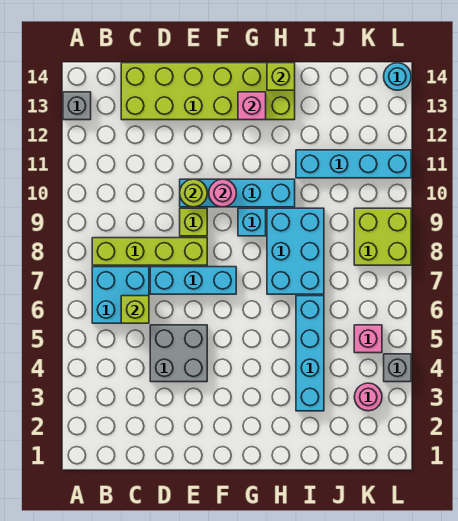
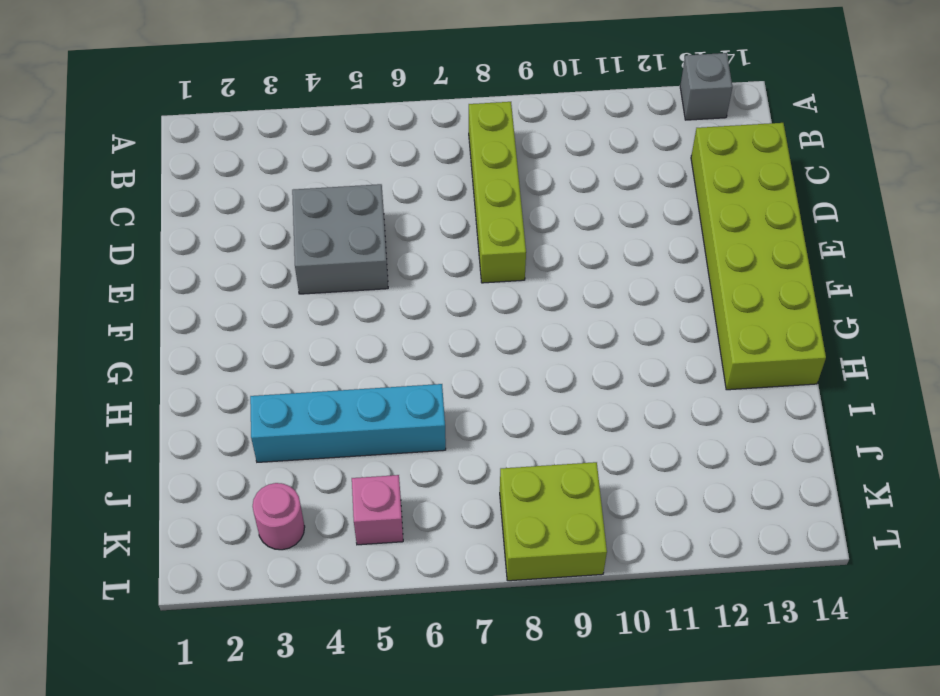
none -> cyan 2x2 brick [92,267,149,323]
none -> cyan 1x3 brick [150,267,236,294]
none -> lime 1x1 brick [180,208,207,236]

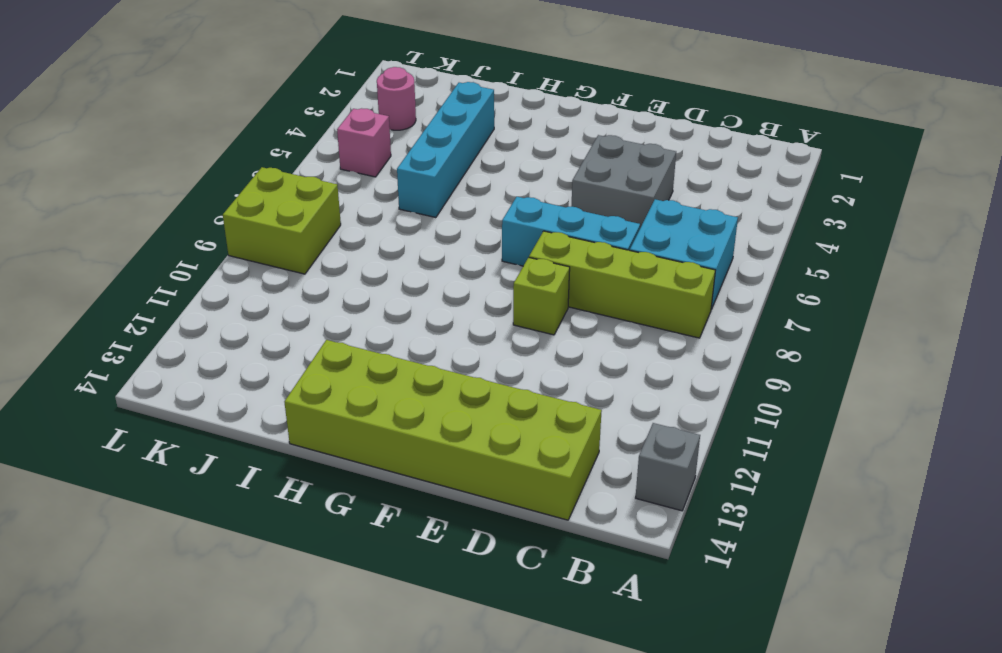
none -> cyan 1x4 brick [180,179,295,207]
none -> cyan 1x1 brick [238,208,266,236]
none -> cyan 2x3 brick [267,208,324,294]

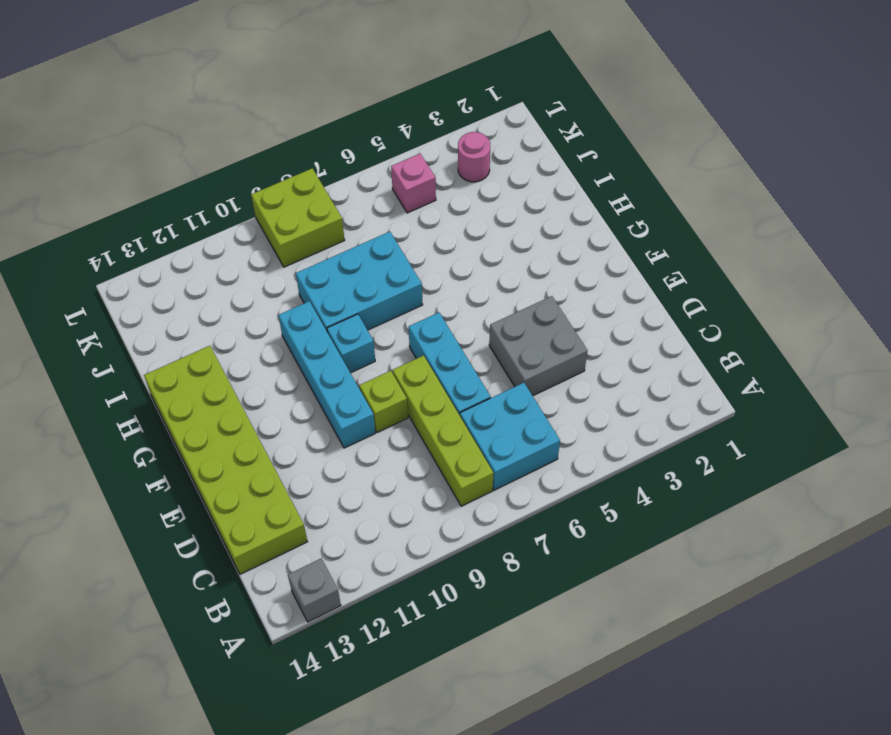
none -> cyan 1x4 brick [296,296,324,411]
none -> cyan 1x4 brick [296,150,411,178]
none -> grey 1x1 brick [384,354,411,382]

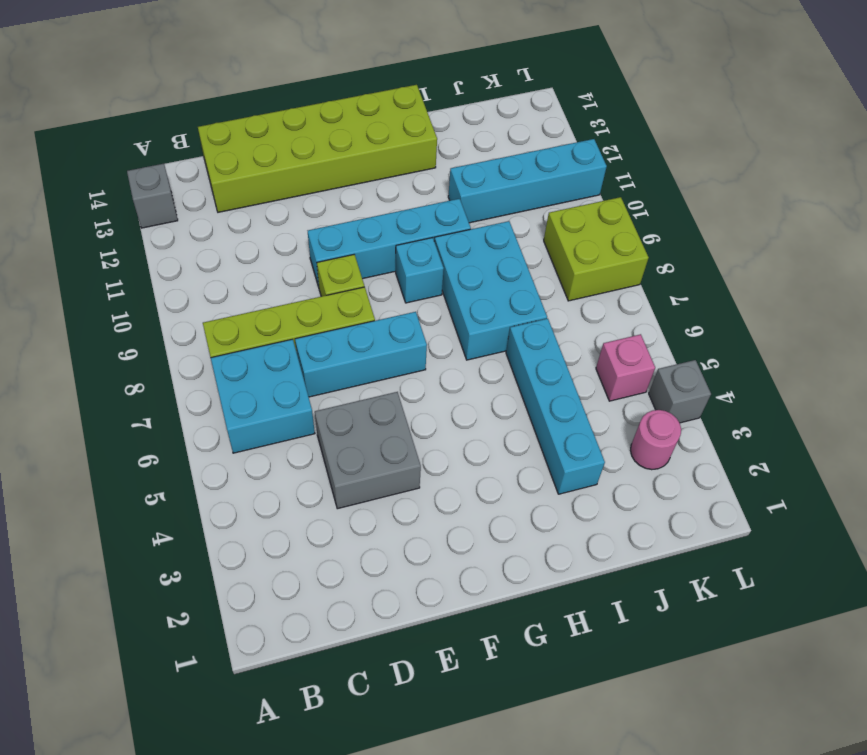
none -> cyan 1x1 round brick [384,63,411,90]
none -> lime 1x1 brick [121,296,149,323]
none -> lime 1x1 round brick [180,179,207,207]

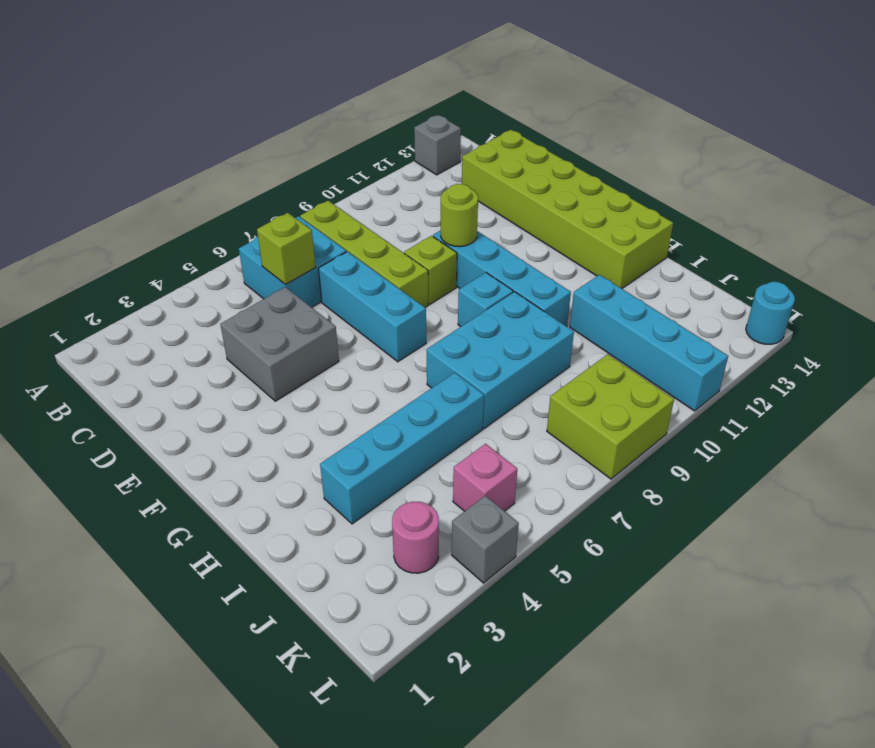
none -> pink 1x1 round brick [209,179,236,207]
none -> pink 1x1 brick [238,92,266,120]
none -> lime 1x1 brick [267,63,295,90]

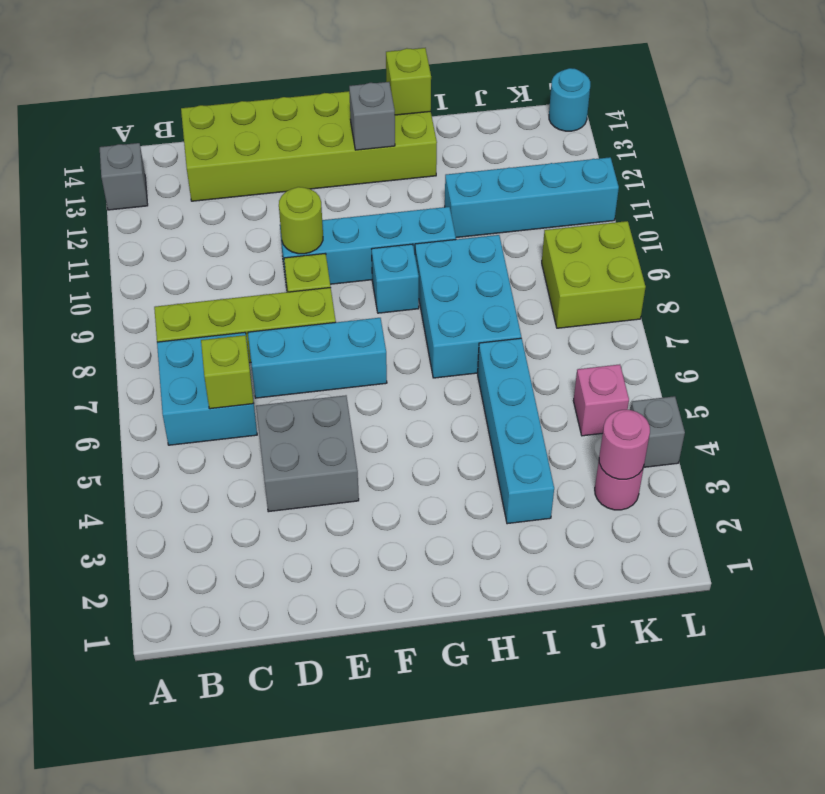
grey 1x1 brick [349,82,395,150] -> pink 1x1 brick [238,92,266,120]
pink 1x1 round brick [599,410,650,479] -> pink 1x1 round brick moved to [209,179,236,207]

